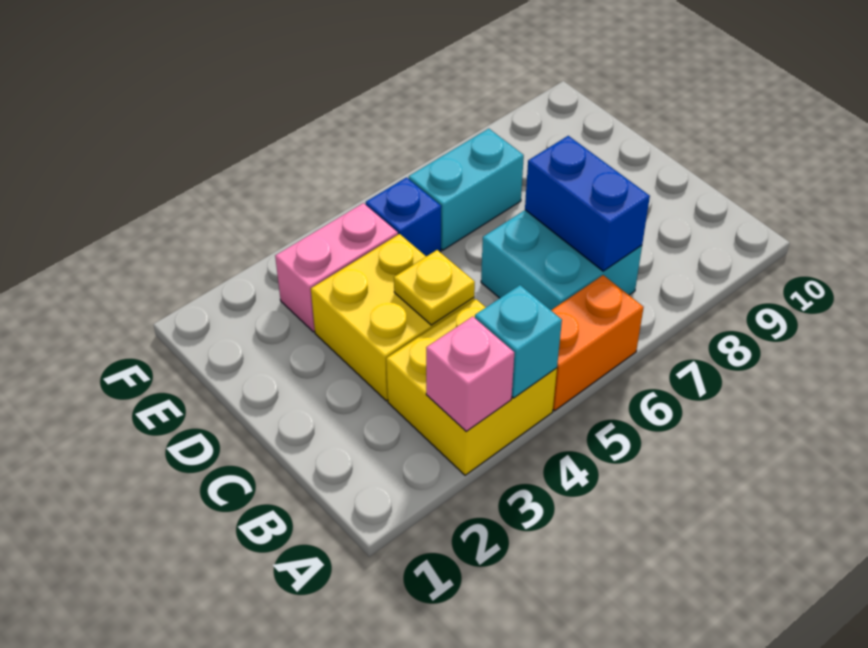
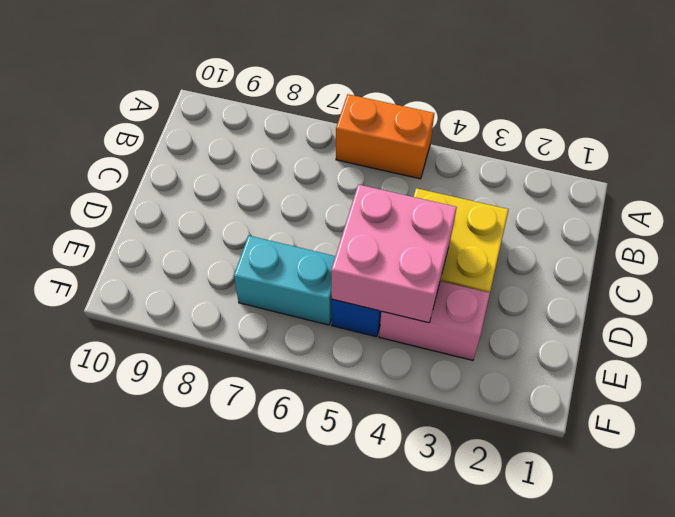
pink 2x2 brick [331,184,457,323] -> none
none -> yellow 2x2 brick [386,299,557,475]
none -> cyan 2x2 brick [481,210,642,310]

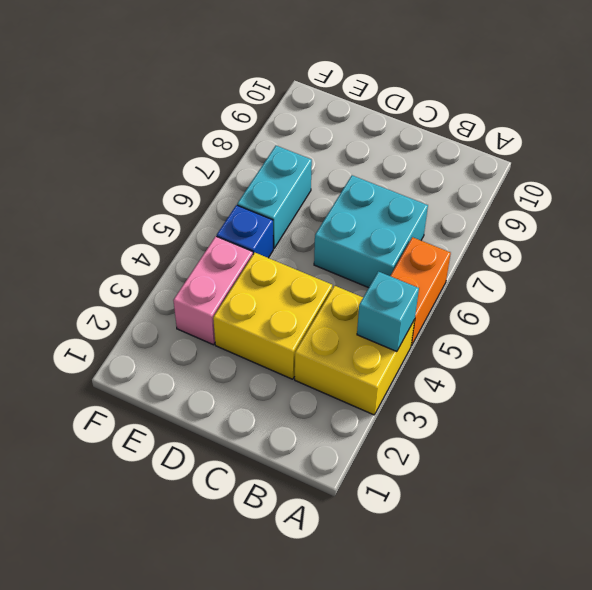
none -> pink 1x1 brick [426,316,514,432]
none -> blue 1x2 brick [525,136,650,271]

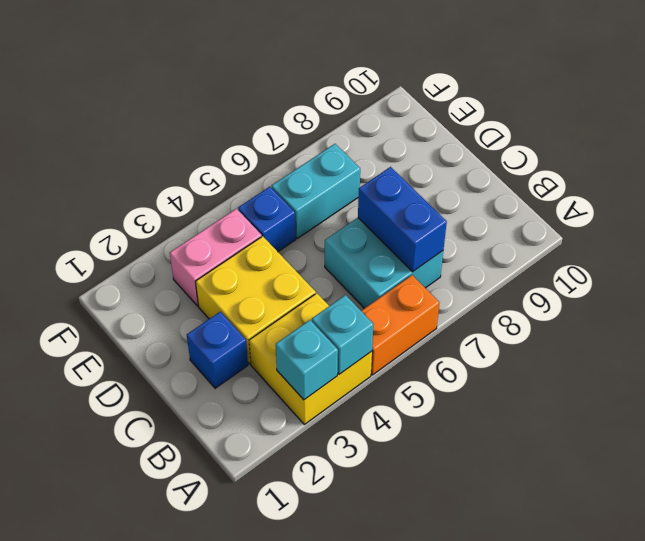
cyan 1x1 brick [276,320,338,400] -> pink 1x1 brick [426,316,514,432]
blue 1x1 brick [187,312,248,388] -> none
none -> yellow 1x1 plate [394,250,475,325]

